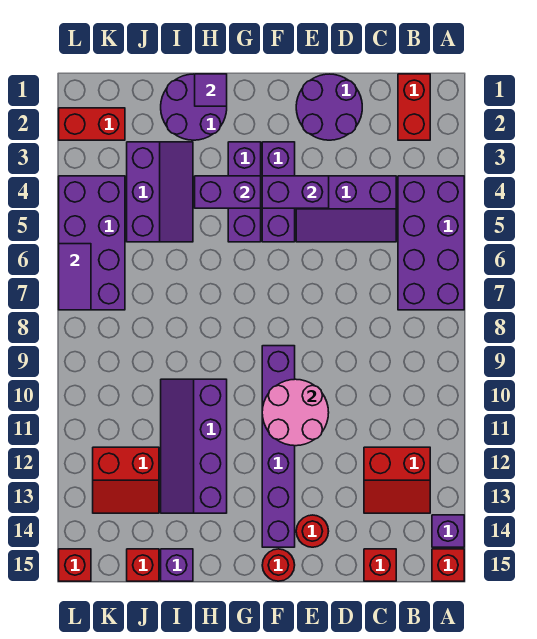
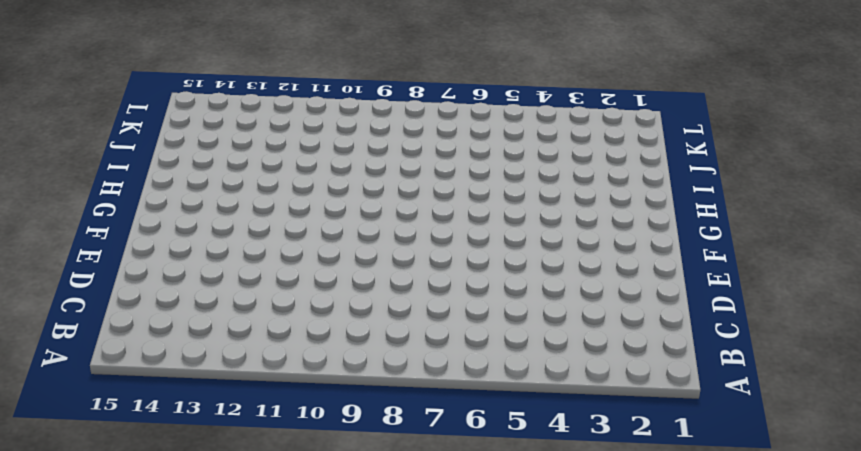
none -> purple 2x4 brick [398,176,464,310]
none -> purple 1x1 brick [432,515,464,547]
none -> red 1x1 brick [432,549,464,581]

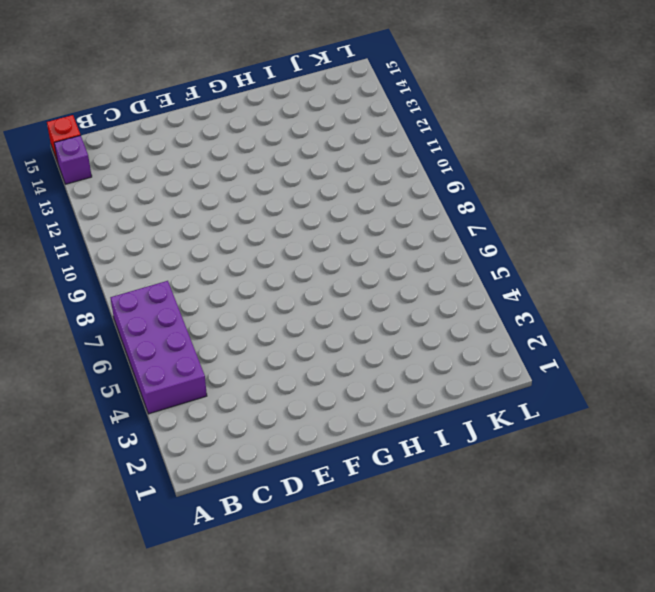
none -> red 1x2 brick [398,74,430,140]
none -> red 2x2 slope [364,447,430,513]
none -> purple 2x3 slope [296,176,396,242]

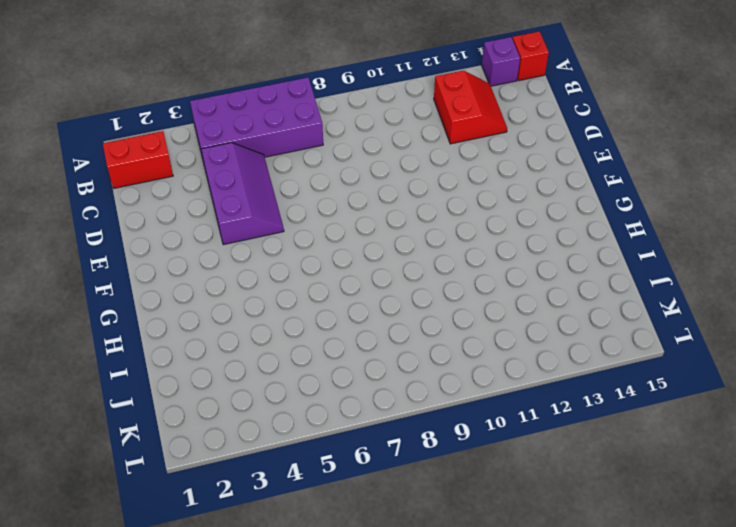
none -> red 1x1 brick [364,549,396,581]
none -> purple 2x2 round brick [296,74,362,140]
none -> red 1x1 round brick [296,515,329,547]

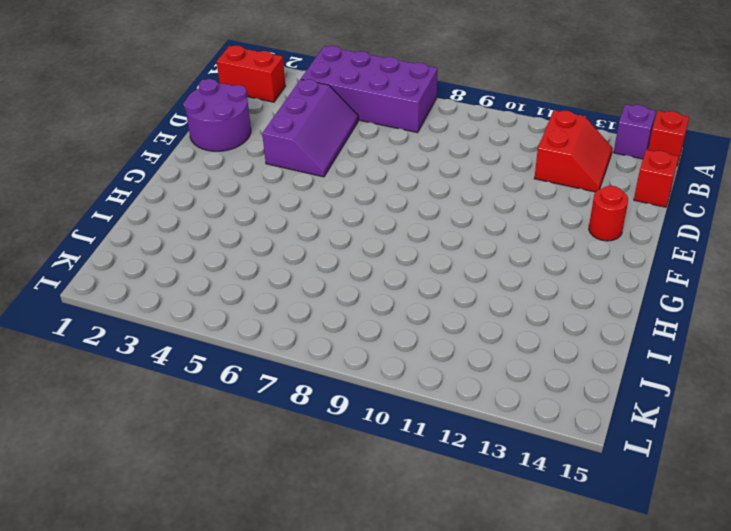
none -> purple 1x3 brick [262,142,295,242]
none -> purple 1x6 brick [262,346,295,547]
none -> red 1x1 round brick [262,549,295,581]

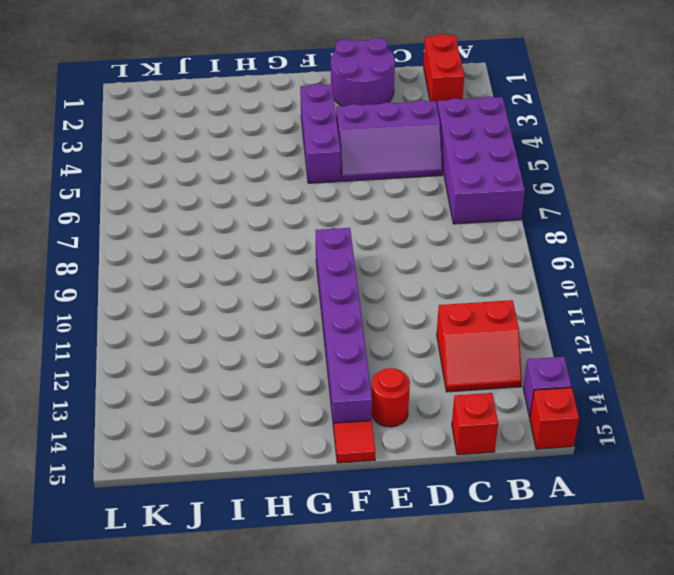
red 1x1 tile [334,421,376,463] -> red 1x1 round brick [262,549,295,581]
none -> purple 1x3 brick [228,142,261,242]
none -> purple 2x2 round brick [161,74,227,140]
none -> purple 2x4 slope [161,379,227,513]

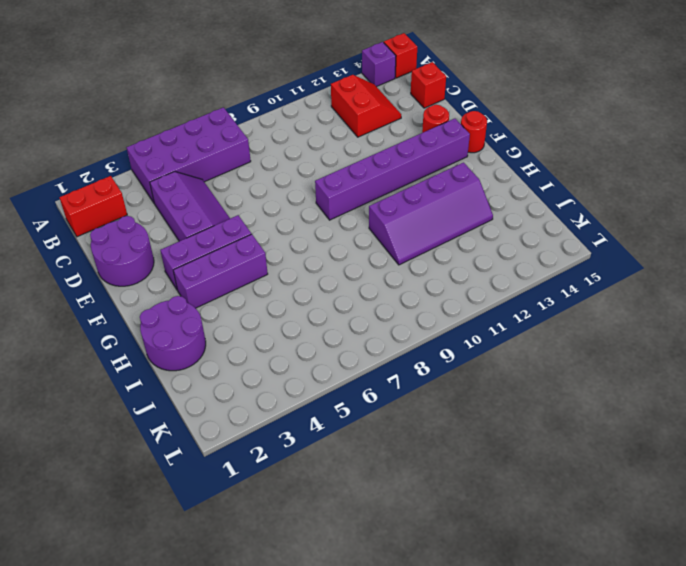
none -> purple 2x3 slope [127,142,193,242]
none -> purple 1x1 brick [161,549,193,581]
none -> red 2x2 slope [93,447,159,513]

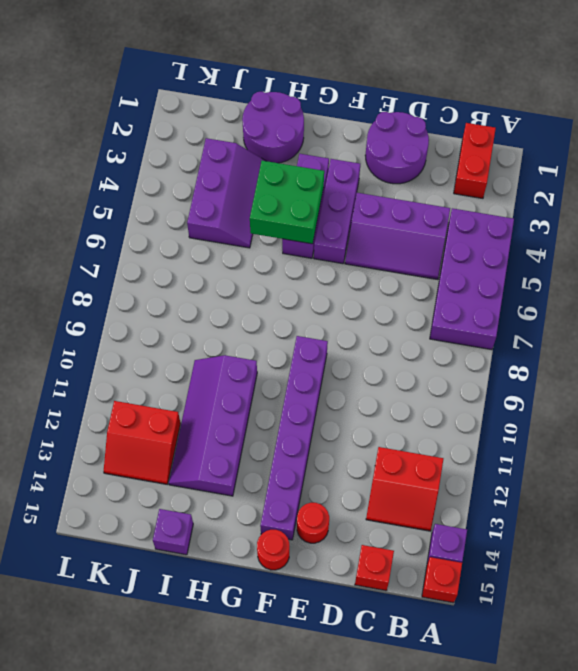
green 2x2 brick [250,161,324,244] -> purple 1x2 brick [195,176,261,208]
none -> red 1x1 brick [127,549,159,581]
none -> red 1x2 brick [59,108,125,140]
none -> purple 2x4 brick [59,176,125,310]

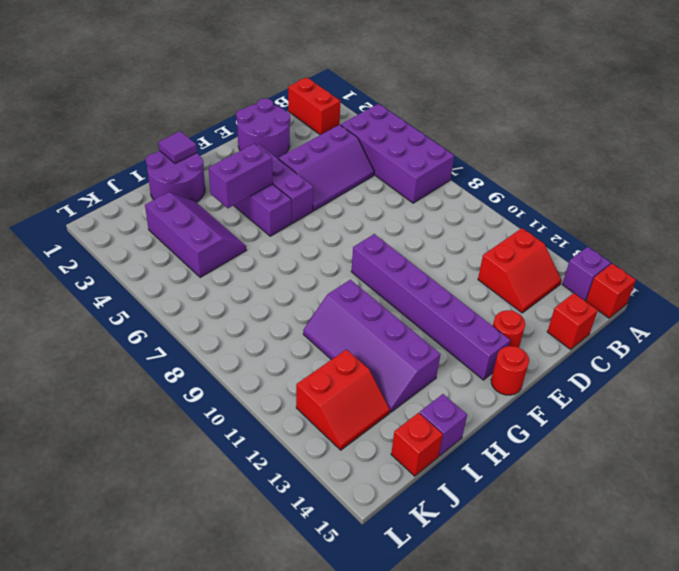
none -> red 1x2 brick [59,108,125,140]
none -> purple 2x4 brick [59,176,125,310]
none -> red 1x1 brick [59,549,91,581]

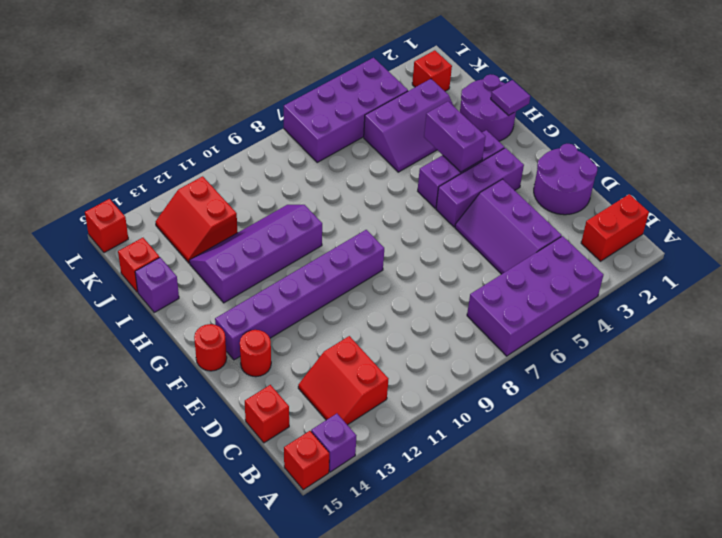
red 1x1 brick [412,50,452,91] -> red 1x2 brick [59,108,125,140]
none -> purple 1x2 brick [262,176,329,208]
none -> pink 2x2 round brick [262,379,329,446]
none -> purple 1x2 tile [59,244,91,310]

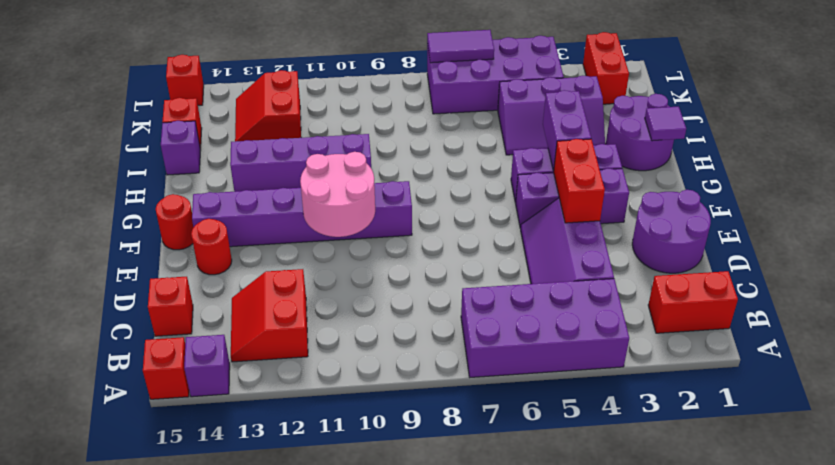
red 1x2 brick [554,139,605,223] -> purple 1x2 brick [262,176,329,208]

